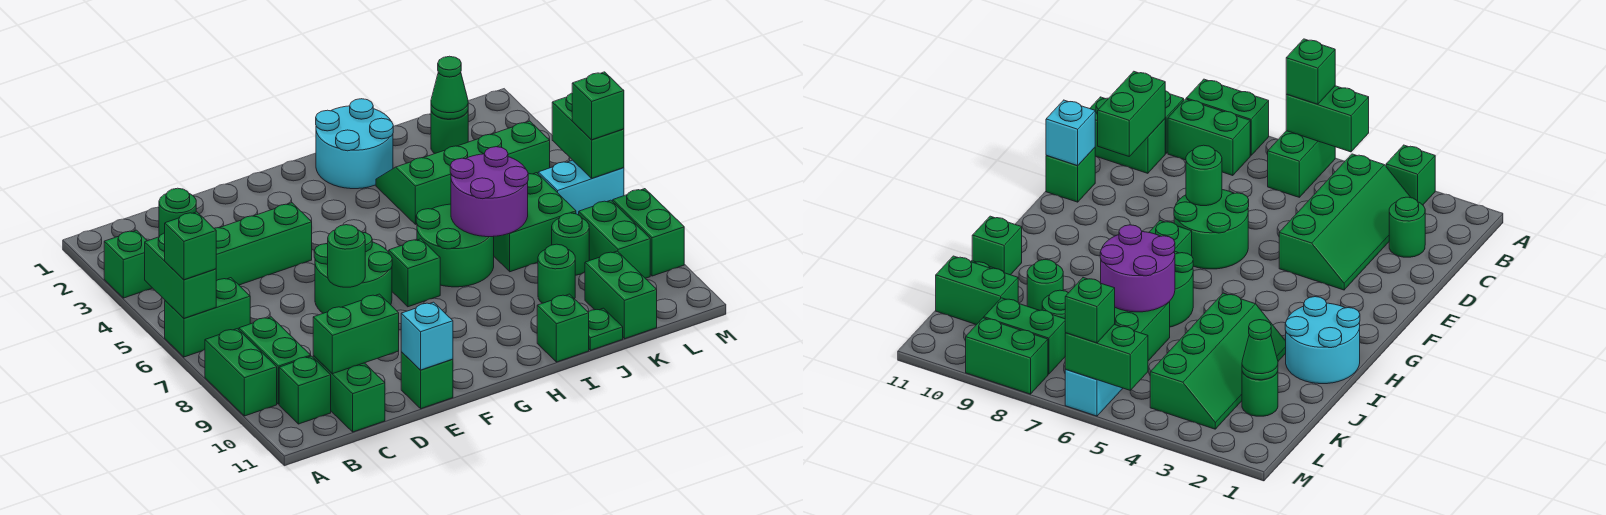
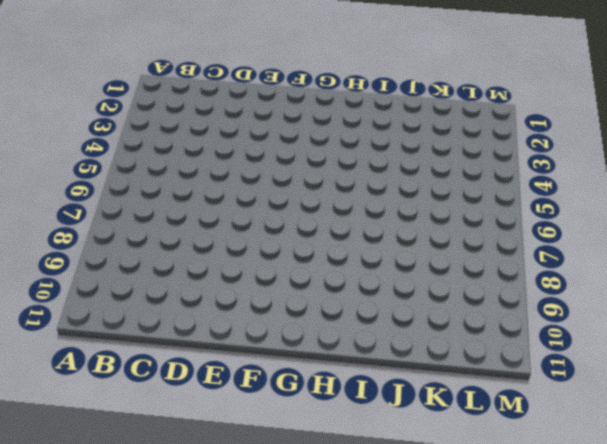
none -> green 1x1 brick [104,230,152,298]
none -> green 1x2 brick [165,278,250,357]
none -> green 1x2 brick [205,329,277,416]
none -> green 2x4 slope [214,203,312,285]

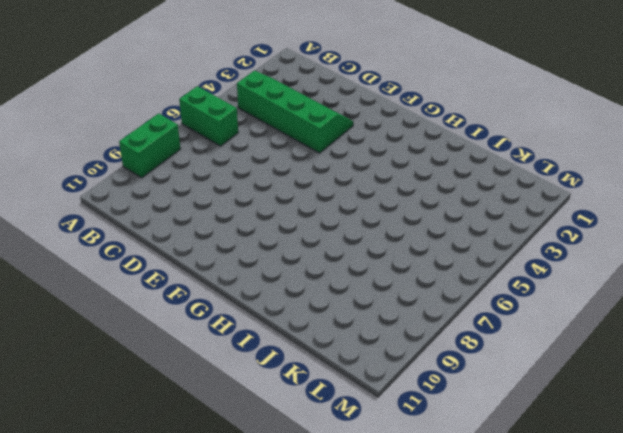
none -> green 1x1 brick [104,230,152,298]
none -> green 1x2 brick [239,317,311,404]
none -> green 1x1 brick [279,356,331,424]
none -> green 1x1 round brick [159,188,196,237]

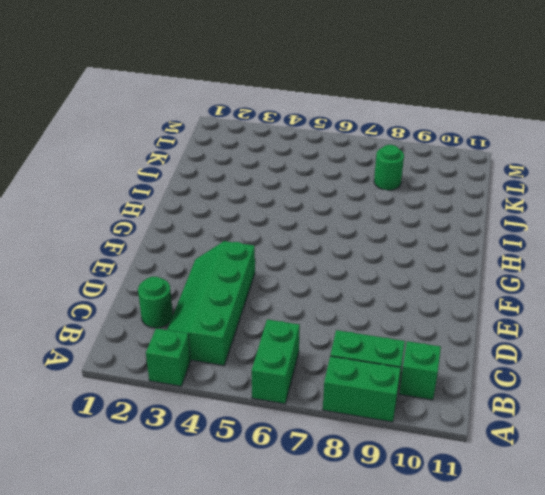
none -> green 1x2 brick [313,356,385,432]
none -> green 2x2 round brick [314,232,392,313]
none -> green 1x1 brick [401,352,453,409]
none -> green 1x1 brick [389,239,440,307]

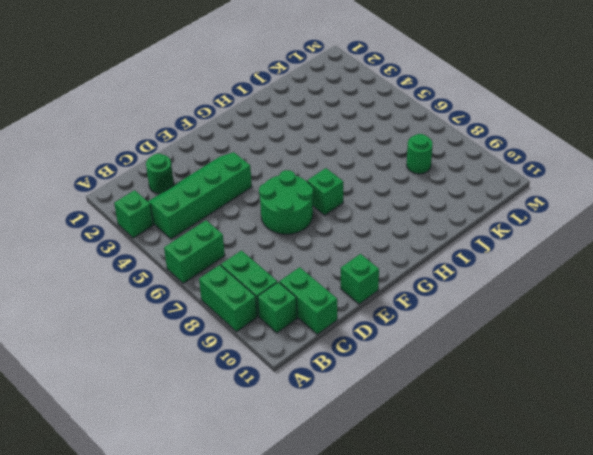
none -> cyan 2x2 round brick [316,99,393,189]
none -> green 2x2 round brick [416,204,494,287]
none -> green 2x4 slope [376,121,550,224]
none -> green 1x1 brick [537,294,589,362]

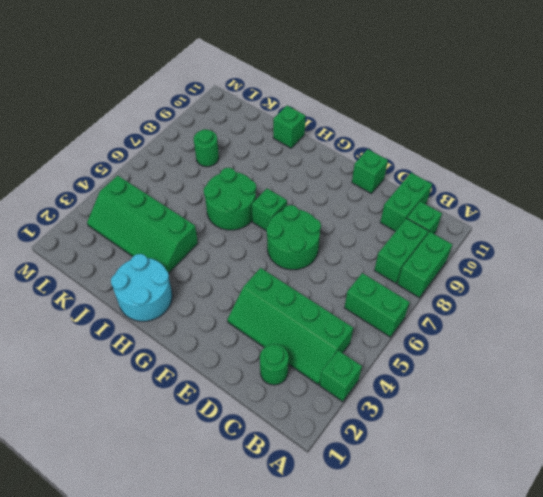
none -> green 2x2 brick [494,173,576,272]
none -> green 1x1 round brick [538,244,575,303]
none -> green 1x1 plate [588,308,623,350]
none -> green 1x1 round brick [431,111,468,153]

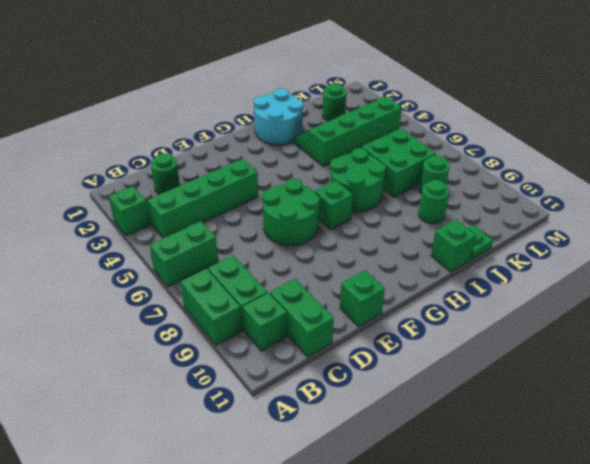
none -> green 1x2 brick [585,251,657,339]
none -> cyan 1x2 brick [538,160,624,215]
none -> green 1x2 brick [579,200,650,278]
none -> green 1x2 brick [613,189,684,276]

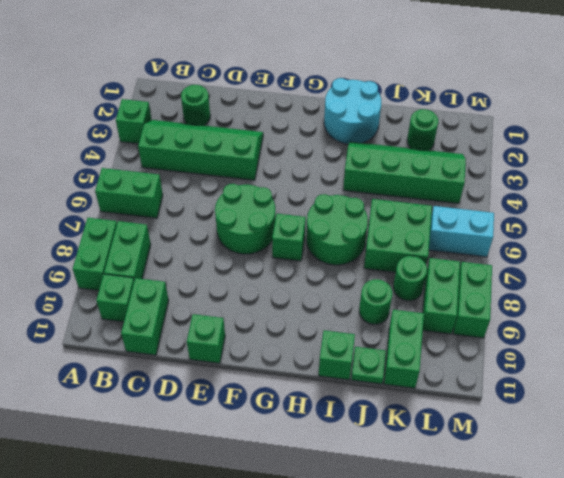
none -> green 1x2 brick [145,233,216,318]
none -> green 1x2 brick [313,294,399,374]
none -> green 1x1 round brick [328,225,365,287]
none -> cyan 1x1 brick [401,302,453,370]

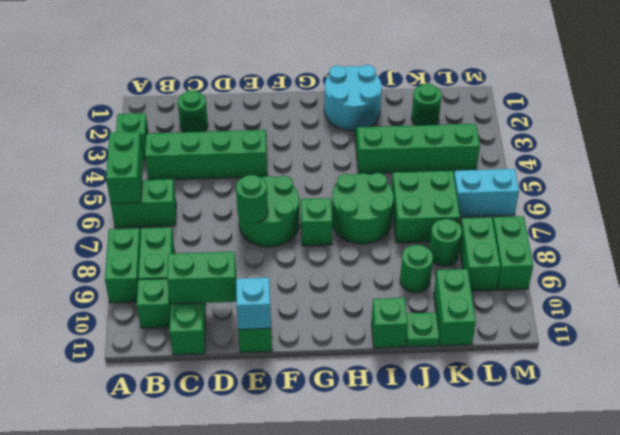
none -> purple 2x2 round brick [450,147,528,237]
none -> green 1x1 cone [431,56,468,119]
none -> green 1x2 brick [552,93,624,178]
none -> green 1x1 brick [165,212,216,280]

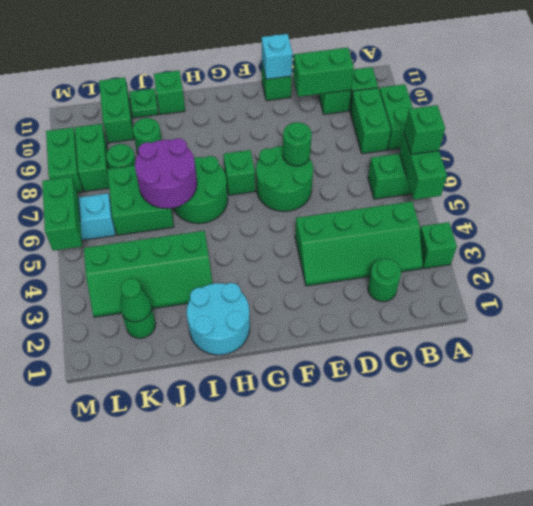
none -> green 1x1 brick [572,72,624,140]

